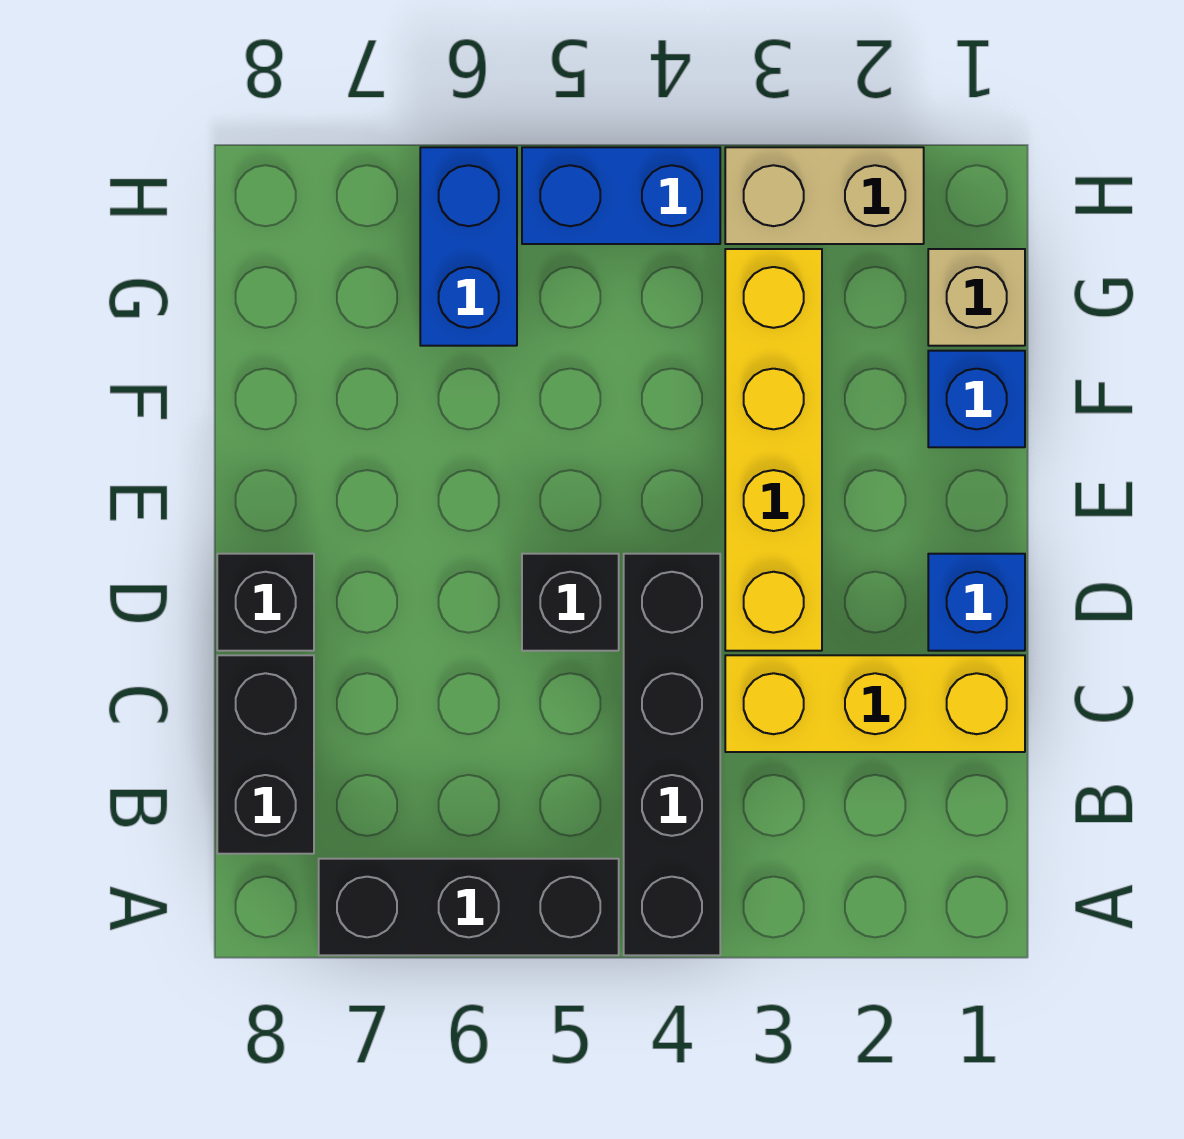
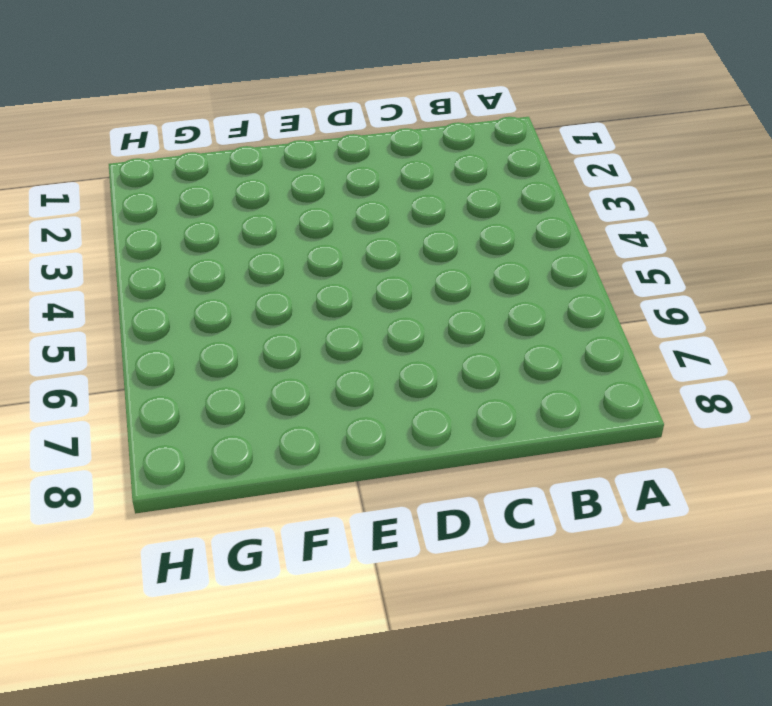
none -> black 1x4 brick [624,554,720,955]
none -> black 1x3 brick [319,859,619,955]
none -> black 1x2 brick [217,655,314,854]

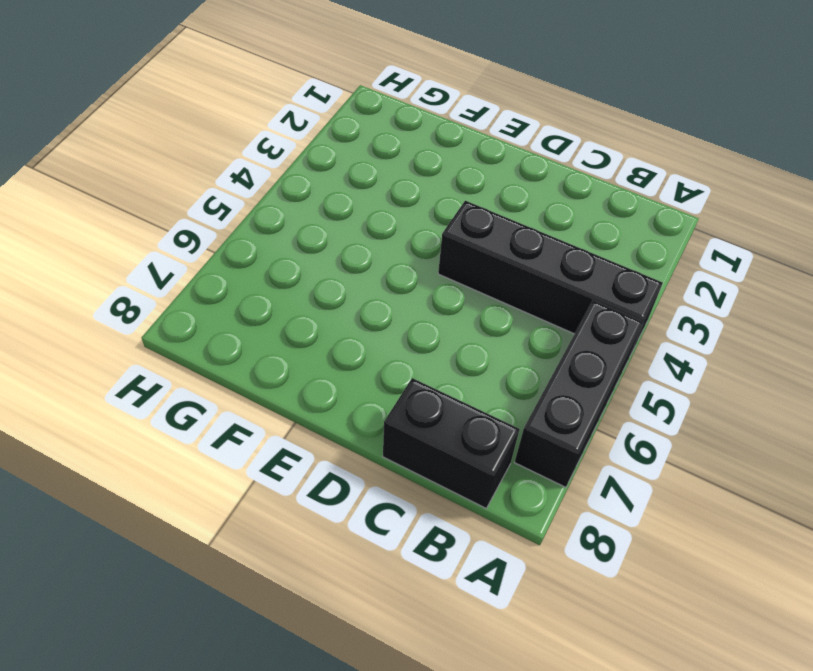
none -> yellow 1x3 brick [725,655,1025,752]
none -> blue 1x1 brick [928,554,1025,651]
none -> yellow 1x4 brick [725,249,822,651]

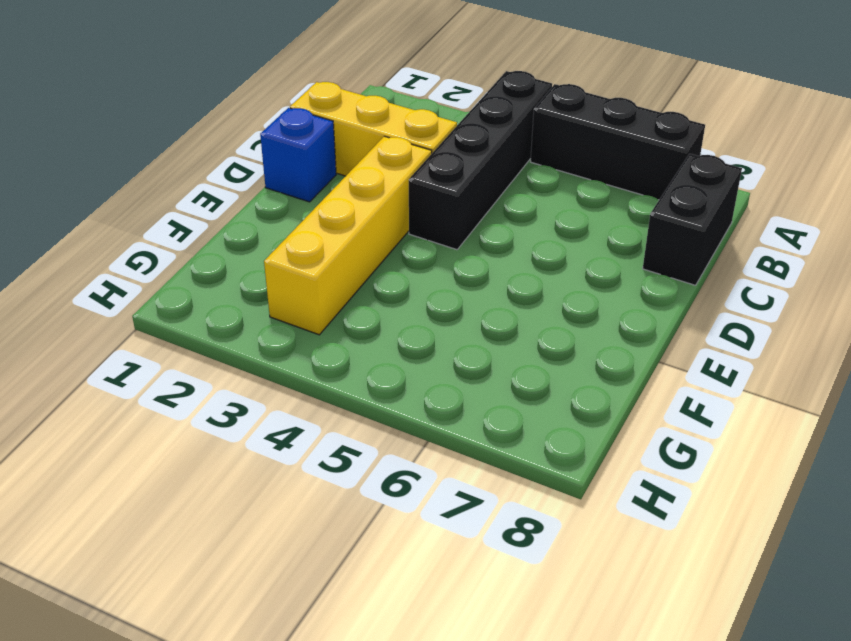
none -> black 1x1 brick [522,554,619,651]
none -> black 1x1 brick [217,554,314,651]
none -> blue 1x1 brick [928,351,1025,447]

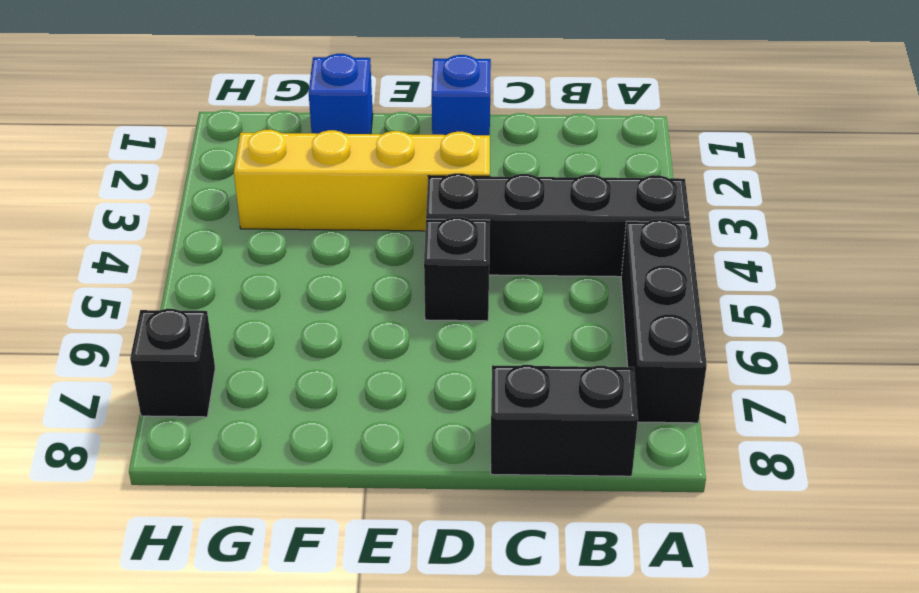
black 1x1 brick [130,309,215,417] -> black 1x1 brick moved to [217,554,314,651]
none -> yellow 1x3 brick [725,655,1025,752]
none -> tan 1x1 brick [928,249,1025,346]
none -> blue 1x2 brick [420,147,517,346]

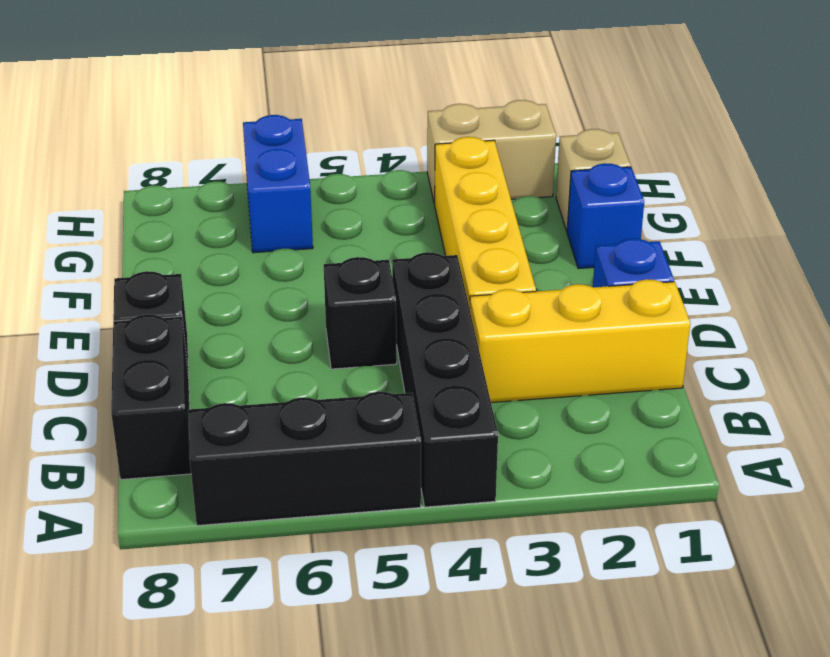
none -> blue 1x2 brick [522,147,720,244]

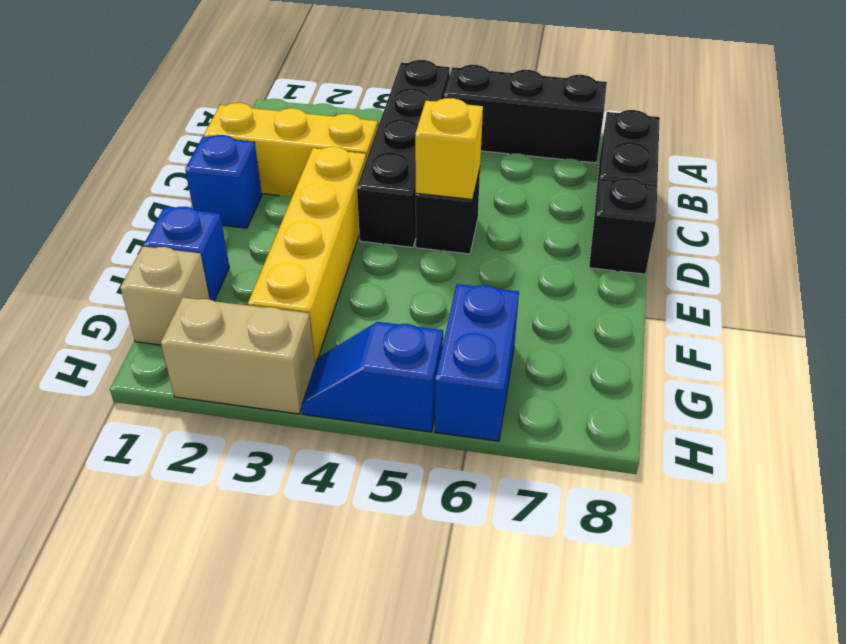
yellow 1x1 brick [415,98,483,199] -> none
blue 1x2 slope [301,322,443,432] -> blue 1x2 brick [522,147,720,244]

